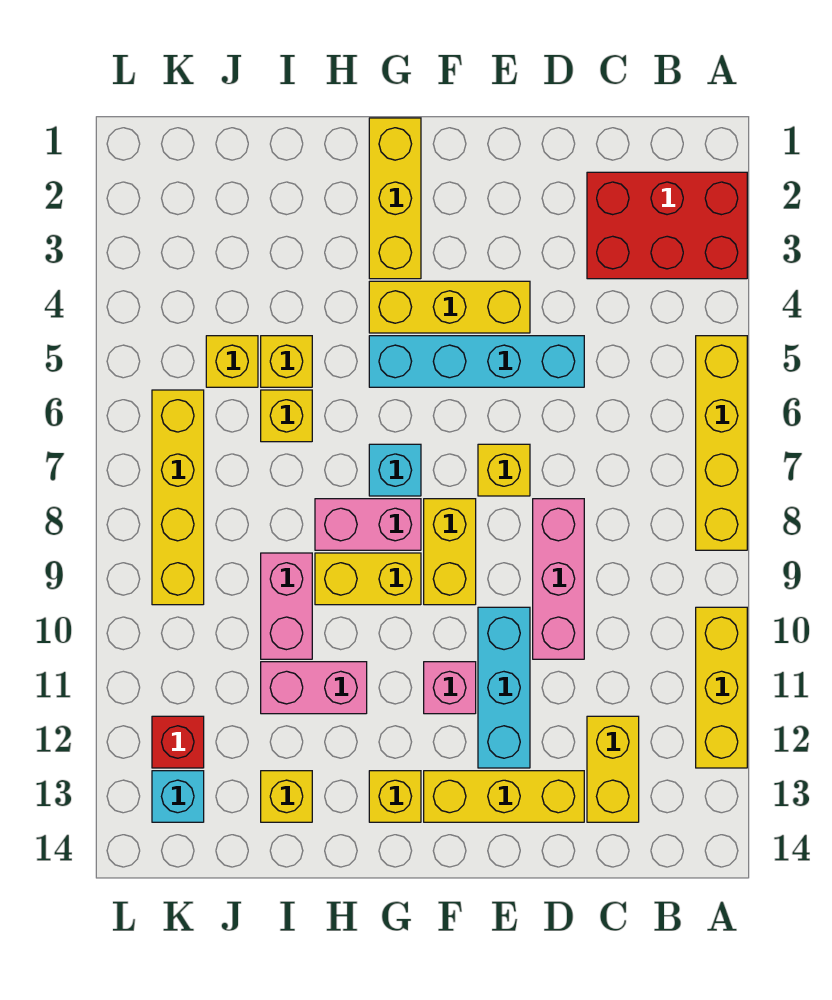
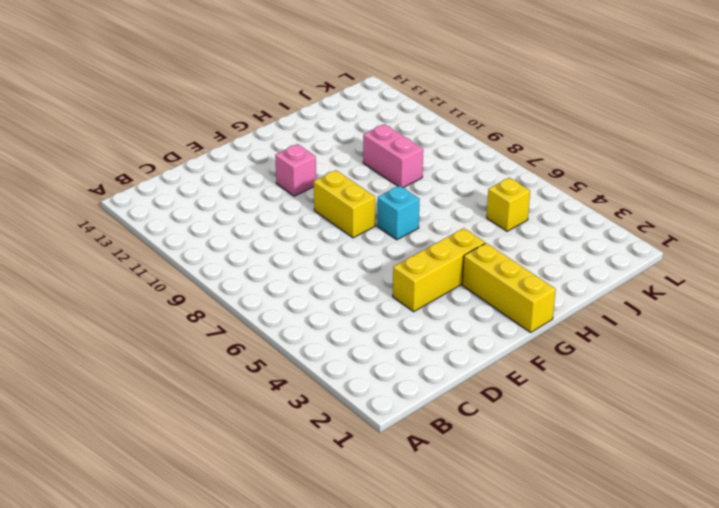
none -> red 2x3 brick [587,172,747,279]
none -> yellow 1x4 brick [696,336,747,550]
none -> yellow 1x3 brick [696,607,747,768]

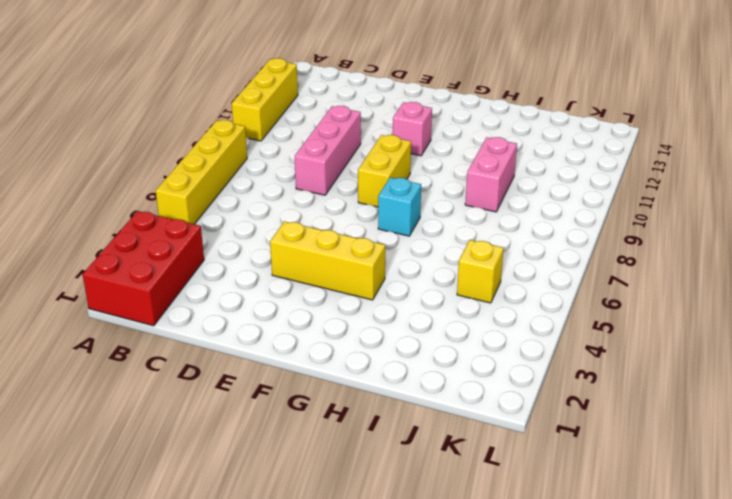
red 2x3 brick [83,211,204,326] -> red 2x3 brick turned to [587,172,747,279]
none -> yellow 1x2 brick [587,716,639,822]
none -> cyan 1x4 brick [369,336,584,387]
none -> yellow 1x3 brick [424,771,584,822]

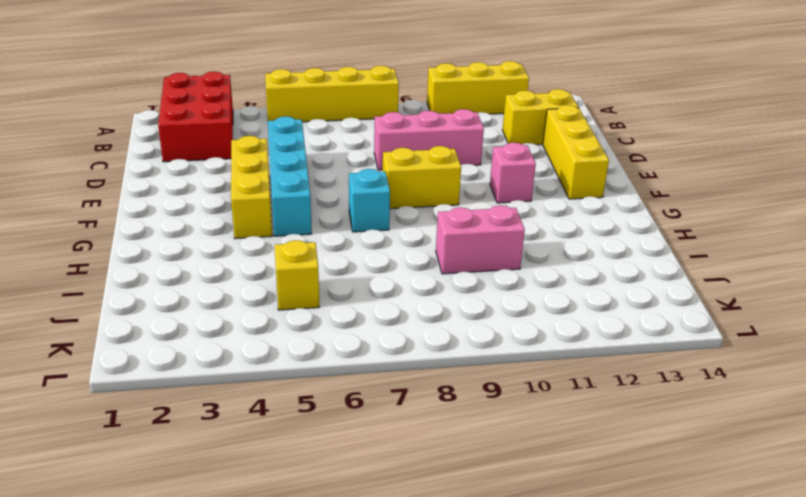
none -> yellow 1x1 brick [478,444,530,496]
none -> cyan 1x3 brick [478,607,530,768]
none -> yellow 1x3 brick [369,118,421,279]

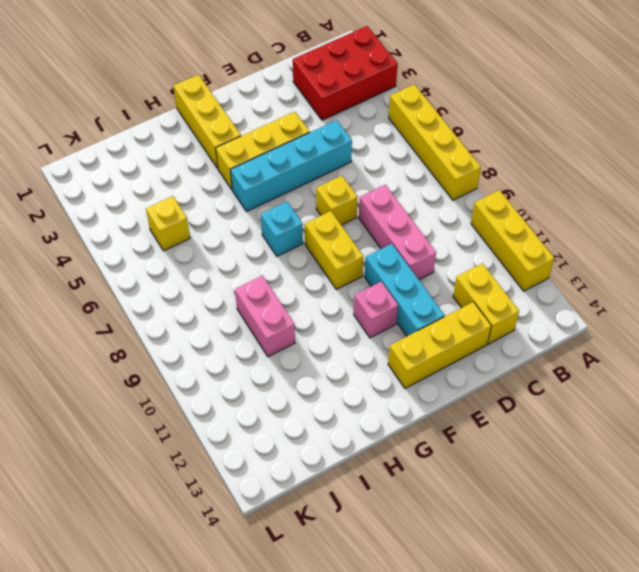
none -> pink 1x2 brick [315,499,421,550]
none -> yellow 1x2 brick [315,553,421,605]
none -> yellow 1x1 brick [369,771,421,822]

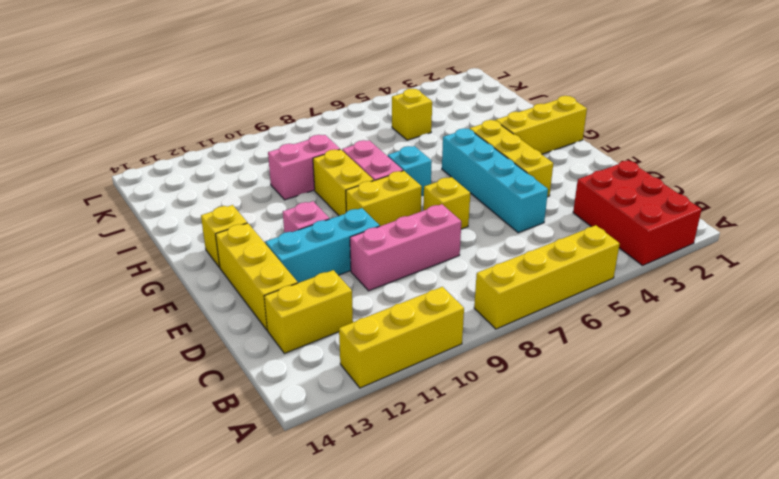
none -> pink 1x2 brick [261,662,367,714]
none -> yellow 1x1 brick [261,336,312,387]
none -> yellow 1x1 brick [261,390,312,442]

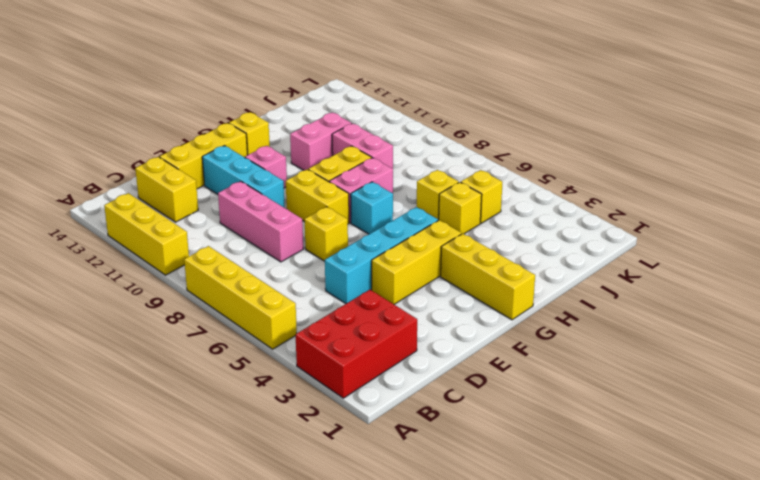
none -> yellow 1x1 brick [261,771,312,822]
none -> yellow 1x4 brick [152,390,204,605]
none -> red 1x1 brick [152,716,204,768]

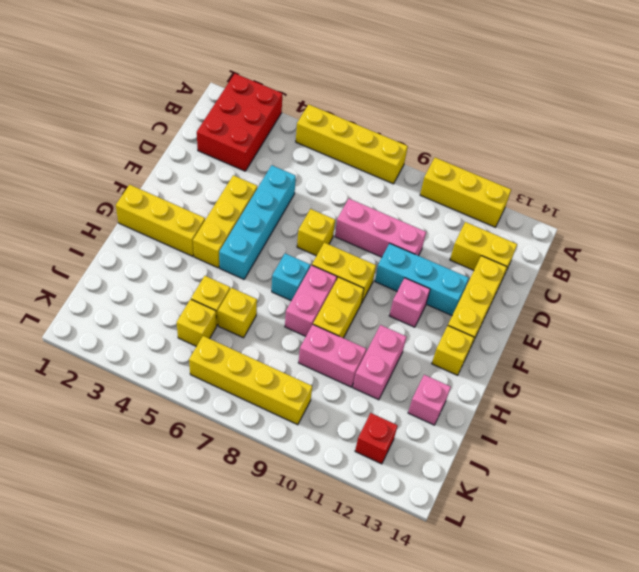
pink 1x1 brick [408,375,451,425] -> yellow 1x1 brick [261,771,312,822]
none -> cyan 1x1 brick [152,771,204,822]

